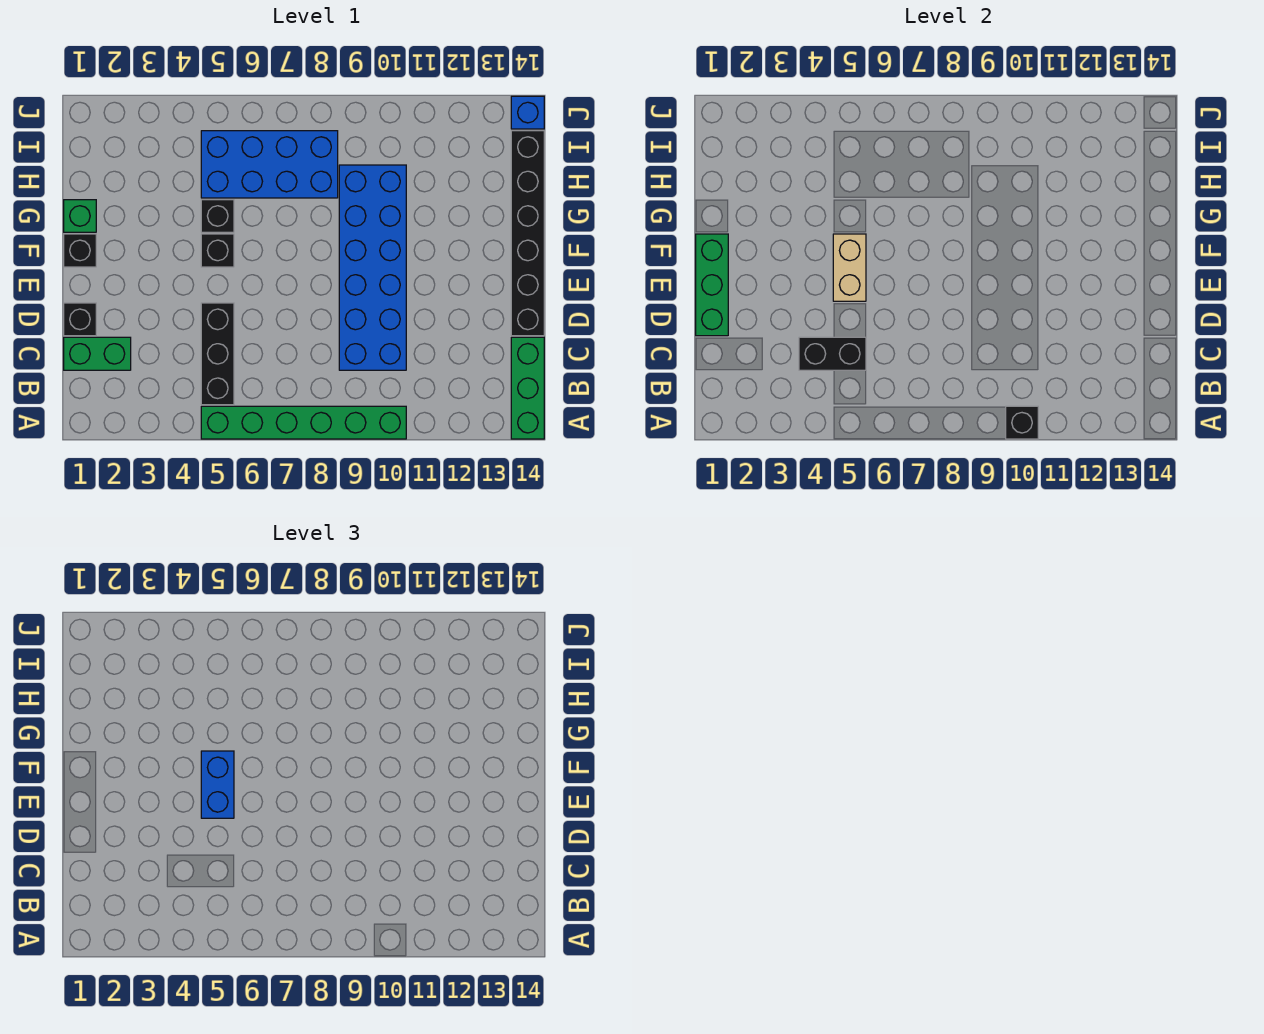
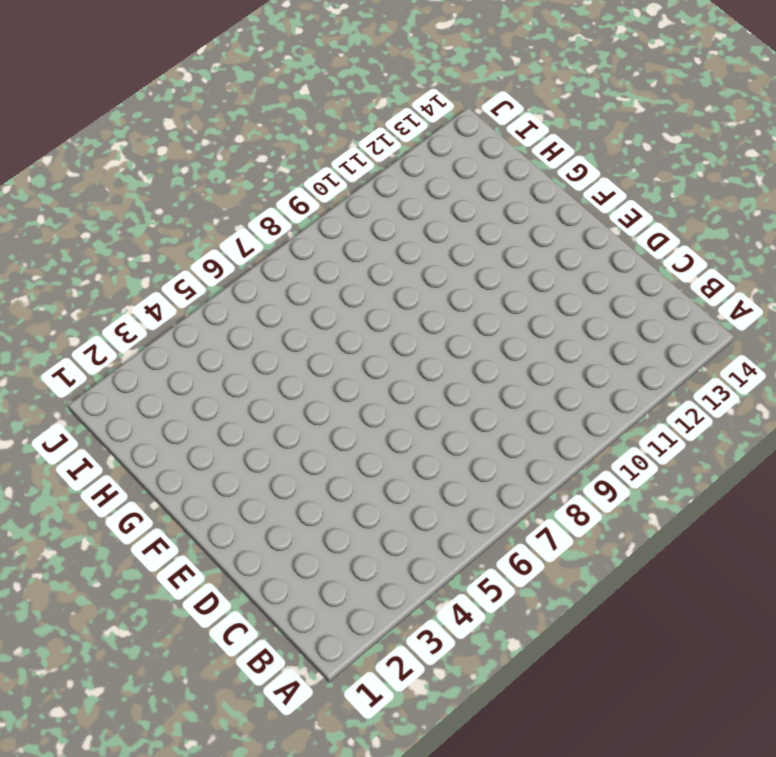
none -> green 1x6 brick [201,406,406,439]
none -> green 1x3 brick [511,337,544,439]
none -> black 1x3 brick [201,303,234,405]

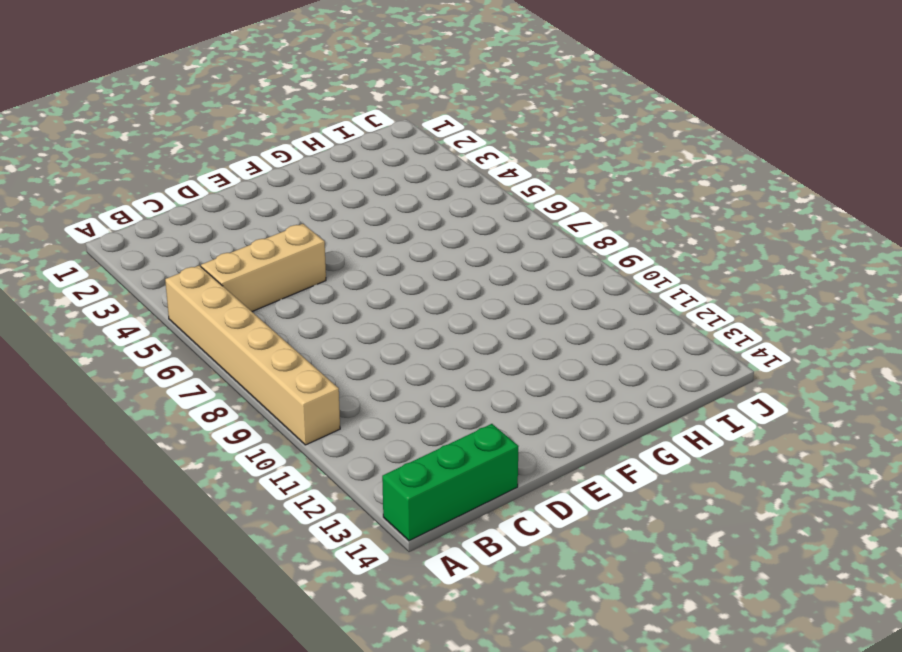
tan 1x6 brick [165,266,340,445] -> green 1x6 brick [201,406,406,439]
tan 1x3 brick [201,224,326,311] -> black 1x3 brick [201,303,234,405]
none -> green 1x2 brick [64,337,131,370]
none -> blue 2x6 brick [339,165,406,370]
none -> black 1x1 brick [64,303,96,336]

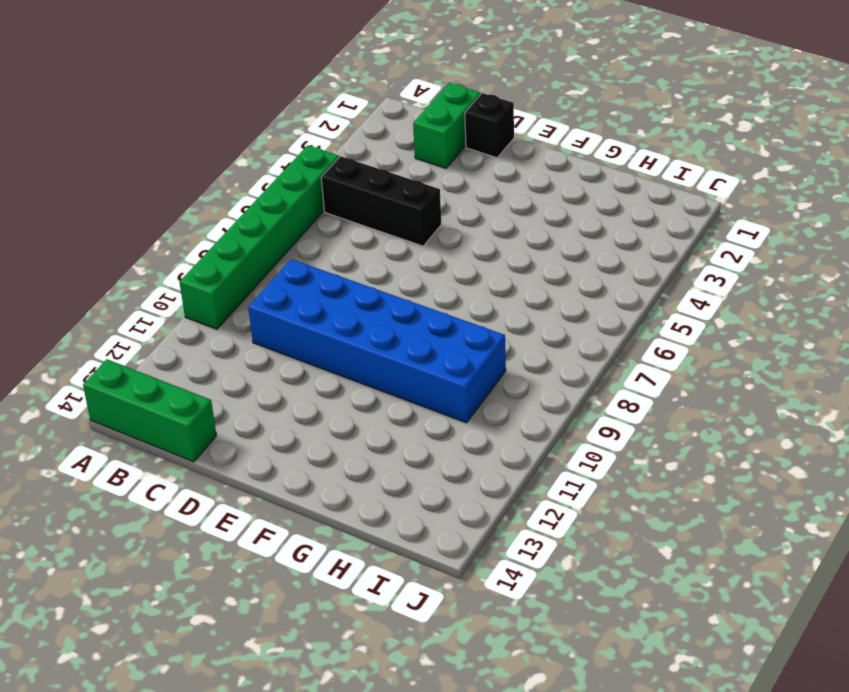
none -> black 1x6 brick [511,131,544,336]
none -> black 1x1 brick [64,234,96,267]
none -> black 1x1 brick [201,234,234,267]

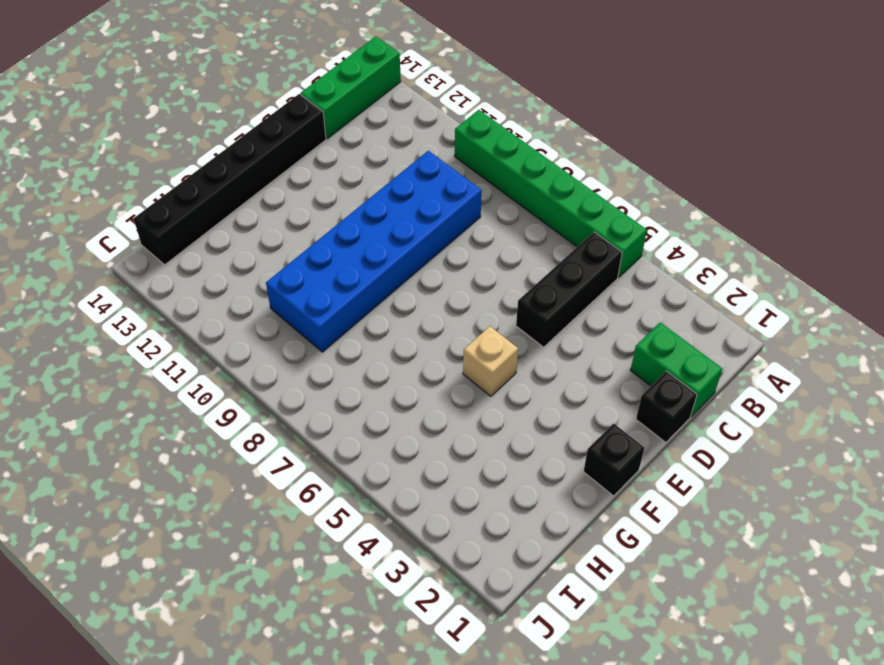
tan 1x1 brick [463,326,518,396] -> black 1x1 brick [201,234,234,267]
none -> green 1x1 brick [64,200,96,232]
none -> black 1x1 brick [201,200,234,232]
none -> blue 2x4 brick [201,131,338,198]

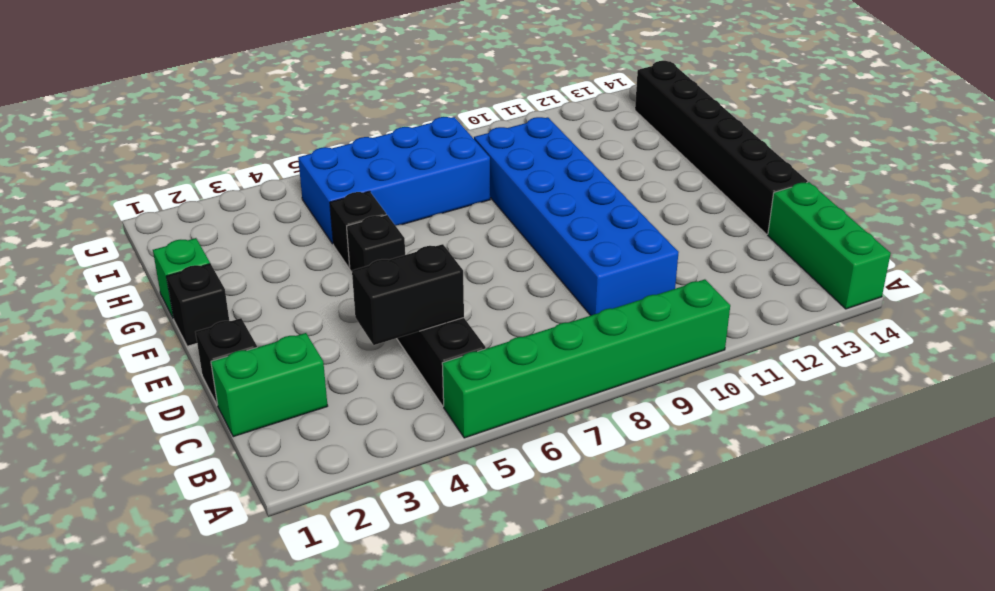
none -> blue 1x1 brick [511,96,544,129]
none -> black 1x1 brick [1006,406,1038,439]
none -> green 1x3 brick [696,234,728,336]

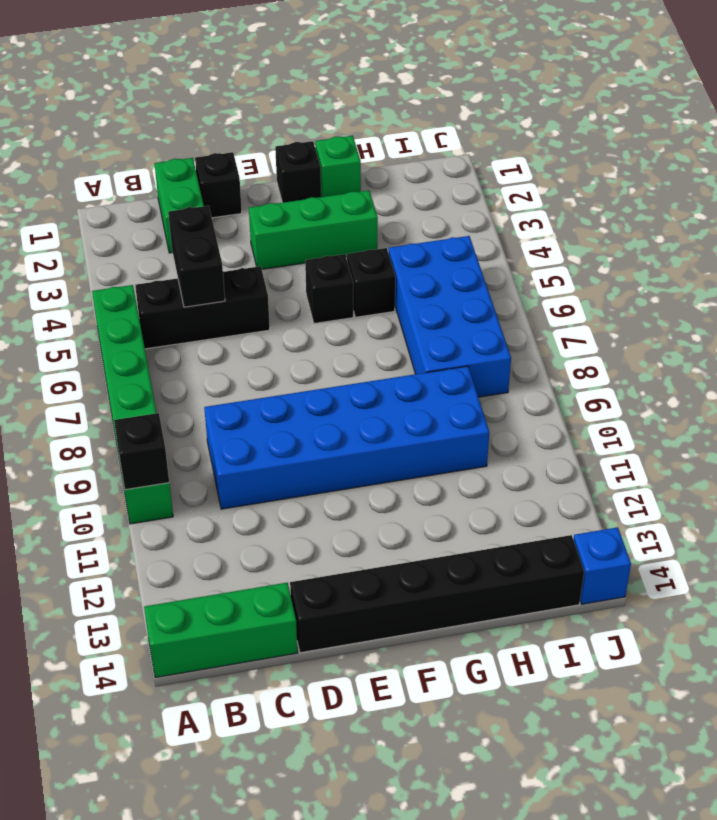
green 1x3 brick [249,190,378,269] -> green 1x3 brick moved to [696,234,728,336]
none -> tan 1x2 brick [833,234,866,301]
none -> blue 1x2 brick [201,751,234,818]

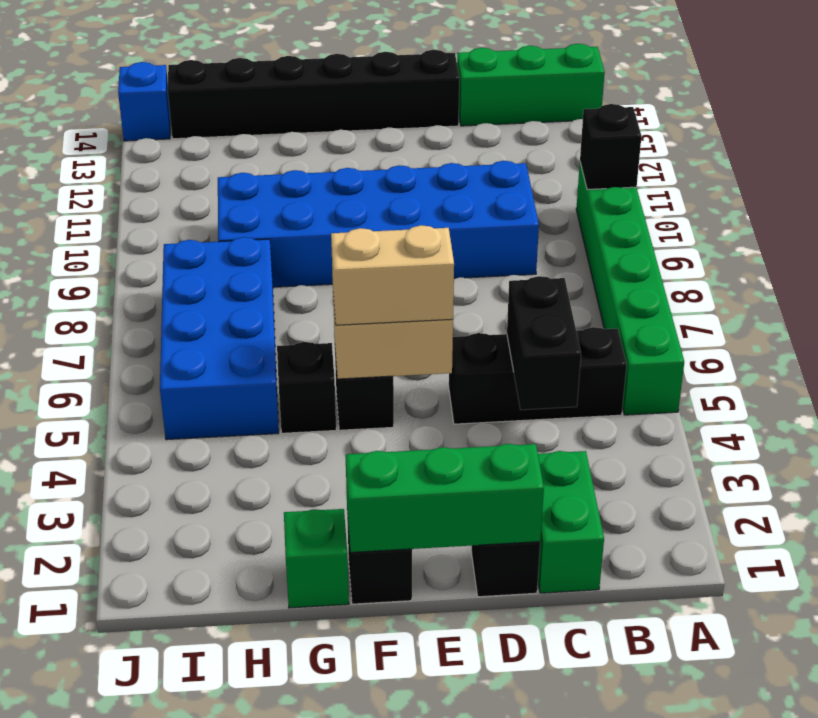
tan 1x2 brick [331,225,454,325] -> blue 1x2 brick [201,751,234,818]

